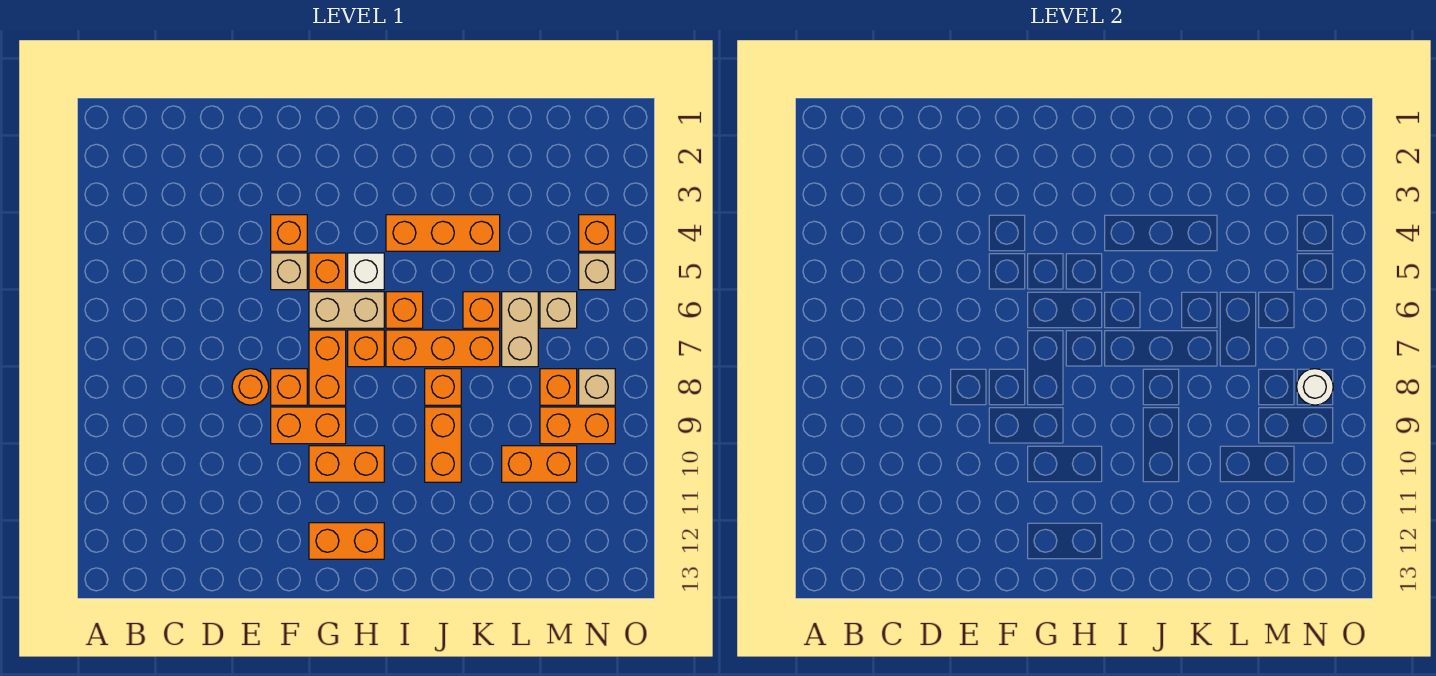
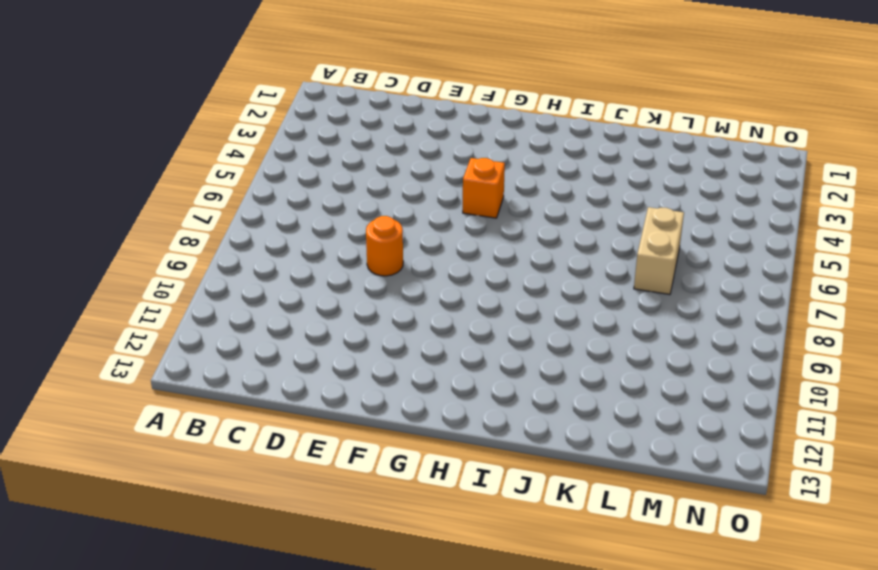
none -> orange 1x1 brick [271,215,307,251]
none -> tan 1x1 brick [271,253,307,290]
none -> orange 1x1 brick [271,369,307,405]

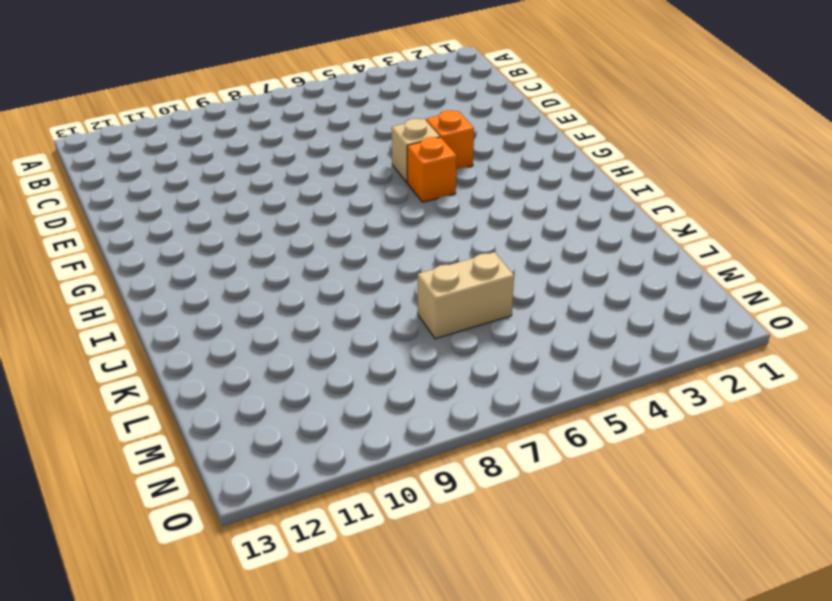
none -> orange 1x1 round brick [232,369,269,405]
none -> orange 1x1 brick [271,369,307,405]
none -> orange 1x2 brick [271,407,346,444]

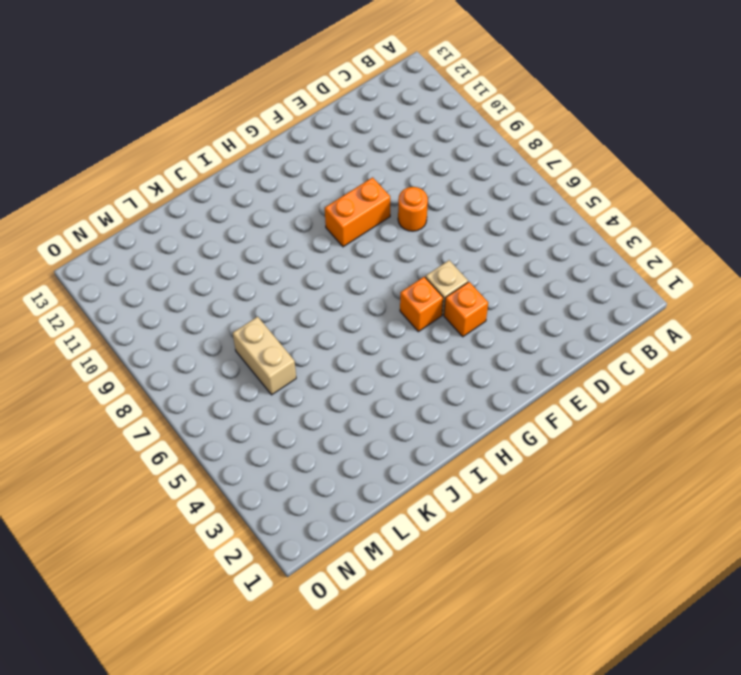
none -> orange 1x1 brick [271,369,307,405]
none -> tan 1x2 brick [309,292,384,328]
none -> orange 1x2 brick [309,330,346,405]

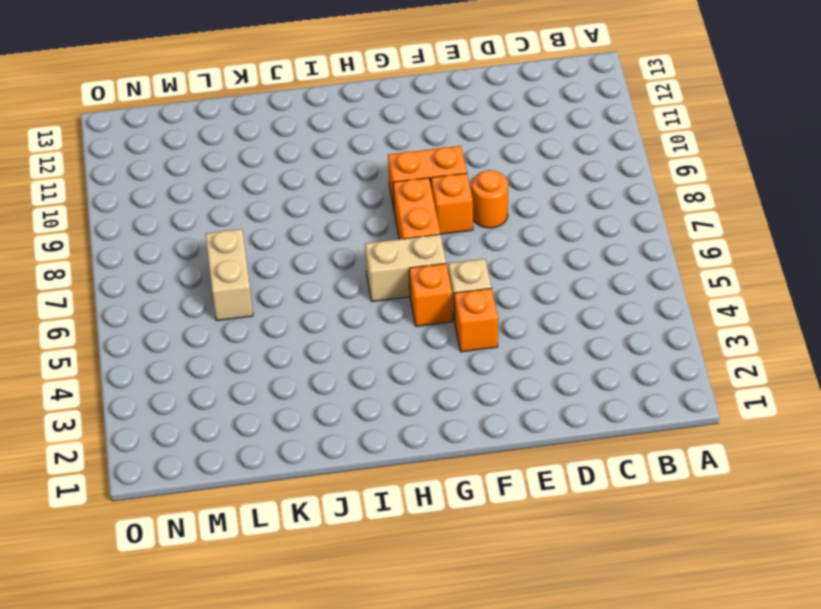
none -> orange 1x2 brick [309,446,384,482]
none -> orange 1x2 brick [309,523,384,559]
none -> white 1x1 brick [348,253,384,290]

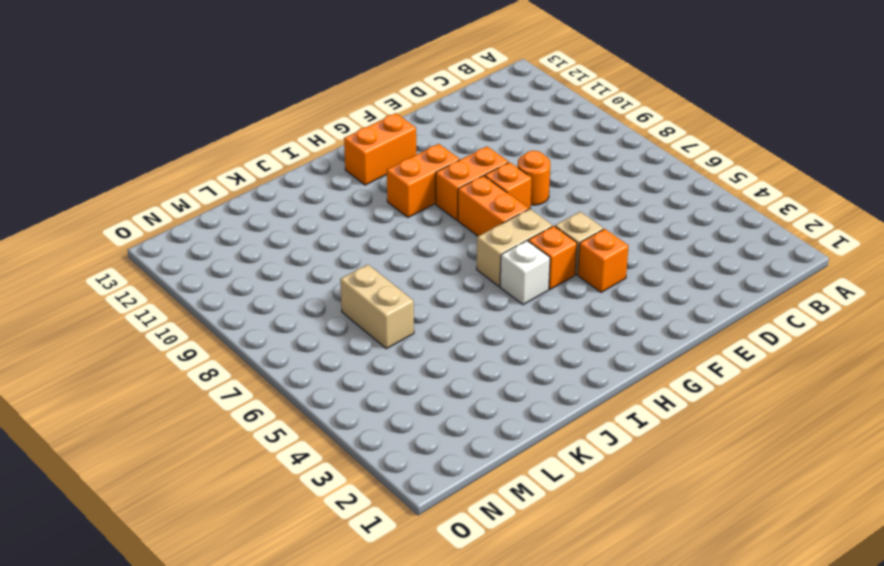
none -> orange 1x1 brick [348,330,384,367]
none -> orange 1x3 brick [386,215,500,251]
none -> orange 1x1 brick [386,292,423,328]

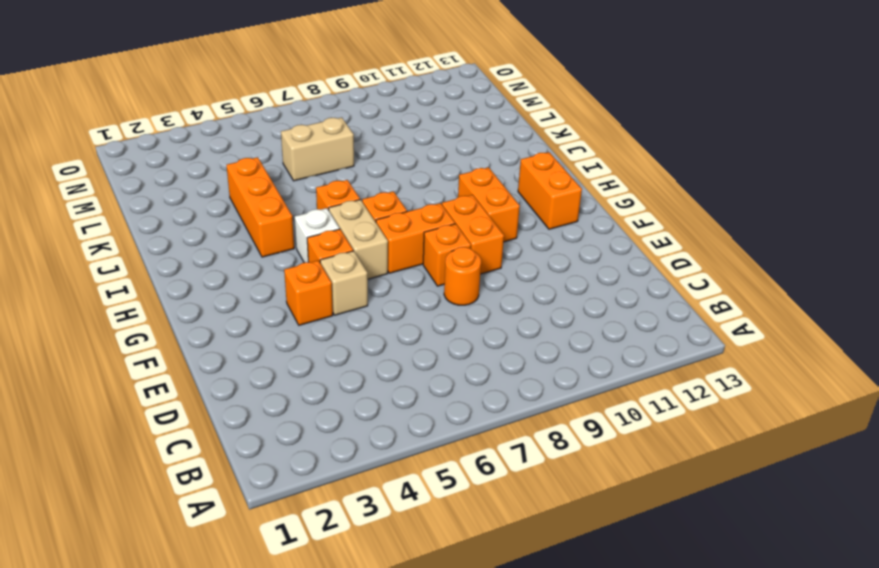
none -> orange 1x3 brick [386,330,500,367]
none -> orange 1x1 brick [425,369,461,405]
none -> orange 1x2 brick [425,407,461,482]

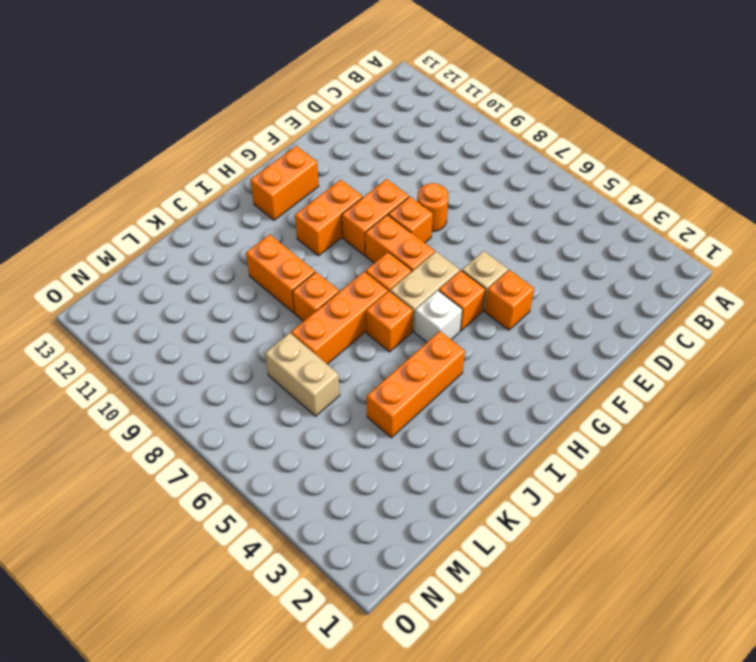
none -> orange 1x1 brick [463,292,500,328]
none -> orange 1x2 brick [502,446,577,482]
none -> tan 1x1 brick [540,292,577,328]

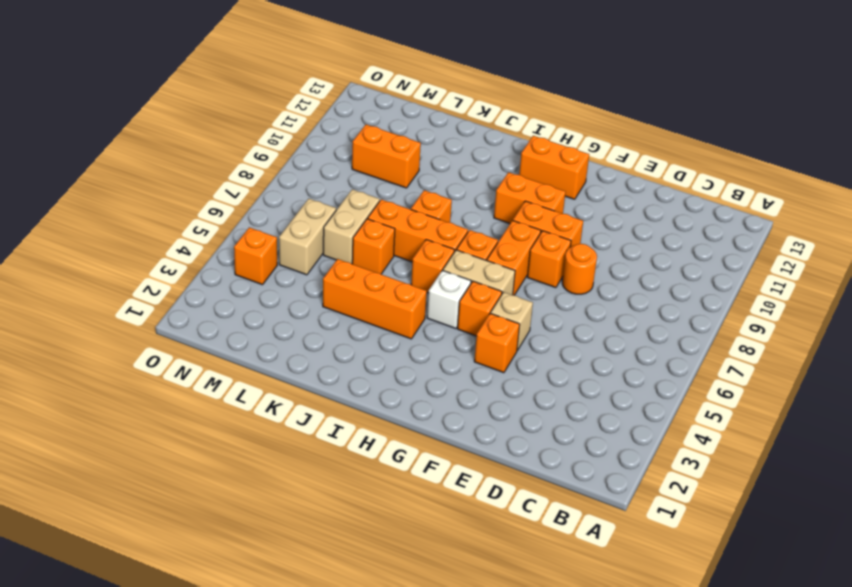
tan 1x2 brick [279,199,336,275] -> tan 1x1 brick [540,292,577,328]
none -> orange 1x2 brick [425,407,461,482]
none -> orange 1x1 brick [540,369,577,405]
none -> orange 1x2 brick [540,407,615,444]

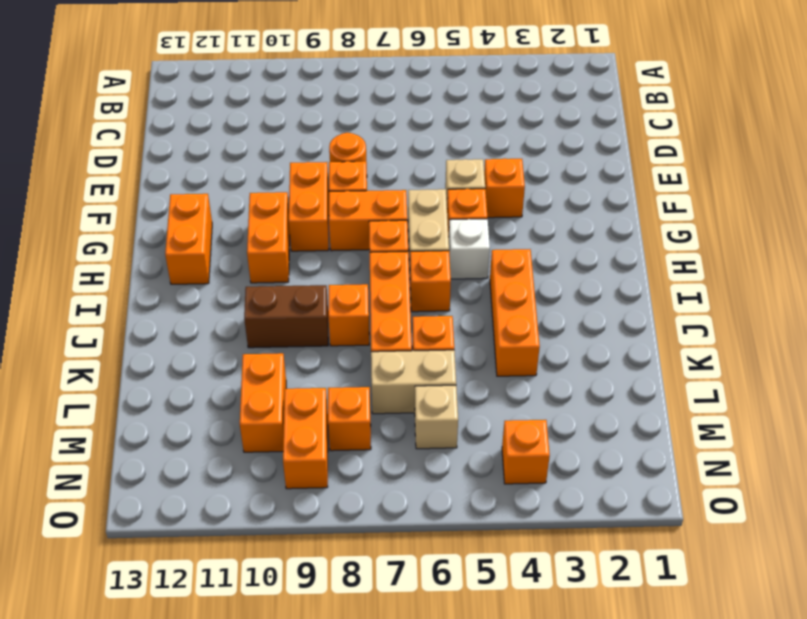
brown 1x2 brick [244,285,328,348] -> orange 1x2 brick [425,407,461,482]
none -> tan 1x1 brick [579,253,615,290]
none -> tan 1x1 brick [579,369,615,405]
none -> white 1x1 round brick [1297,369,1333,405]

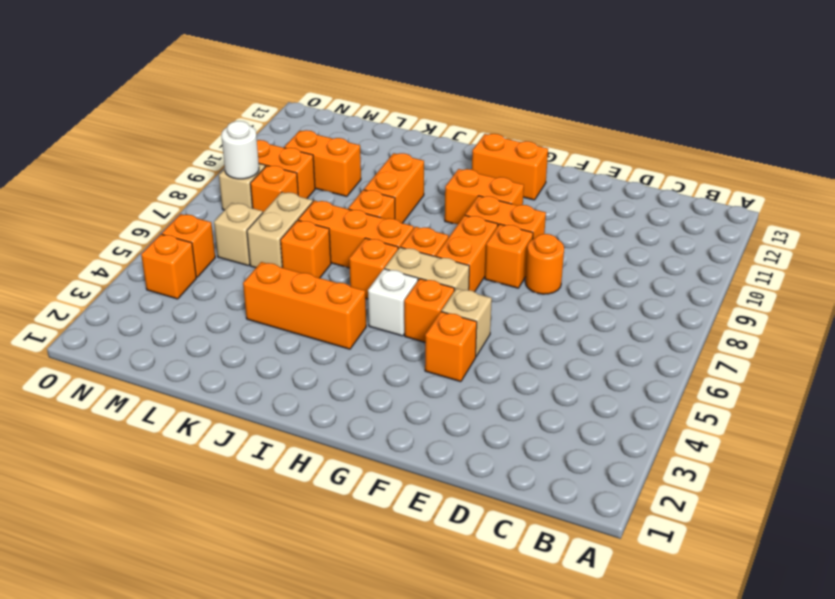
orange 1x1 brick [162,214,215,277] -> tan 1x1 brick [579,253,615,290]

